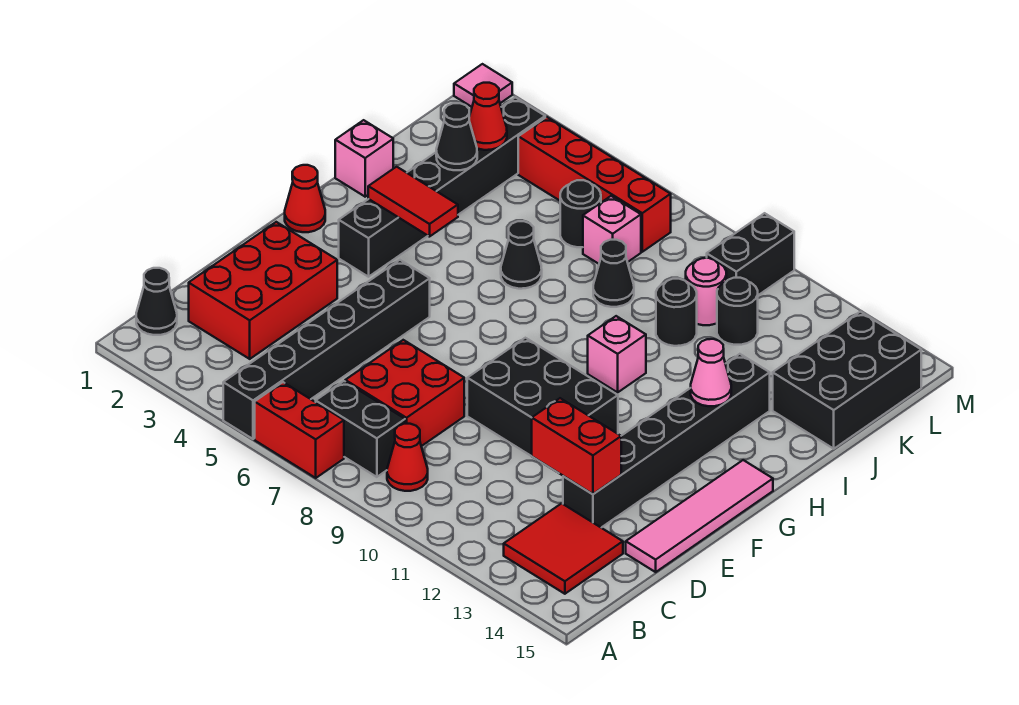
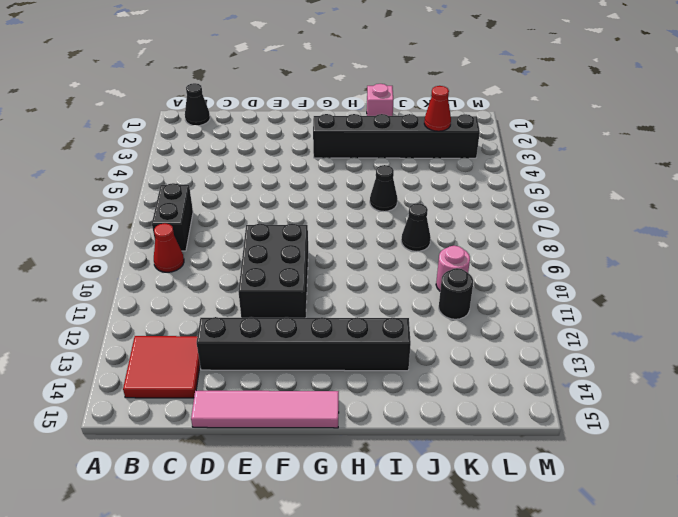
none -> black 1x6 brick [223,260,430,439]
none -> red 1x2 brick [255,382,344,478]
none -> red 2x3 brick [189,222,337,359]
none -> red 2x2 brick [345,340,464,446]

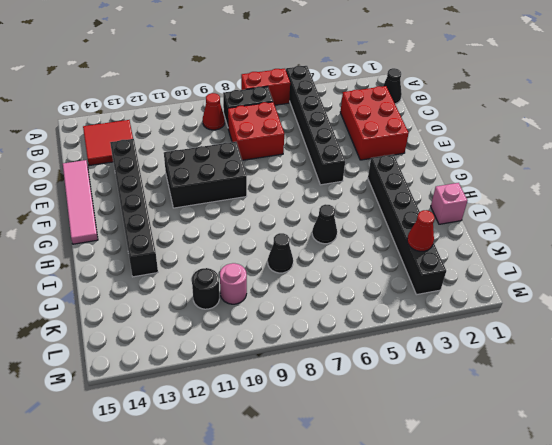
none -> red 1x1 cone [285,165,325,232]
none -> pink 1x1 brick [588,316,646,392]
none -> black 1x1 round brick [656,279,697,346]
none -> black 2x3 brick [773,312,921,449]

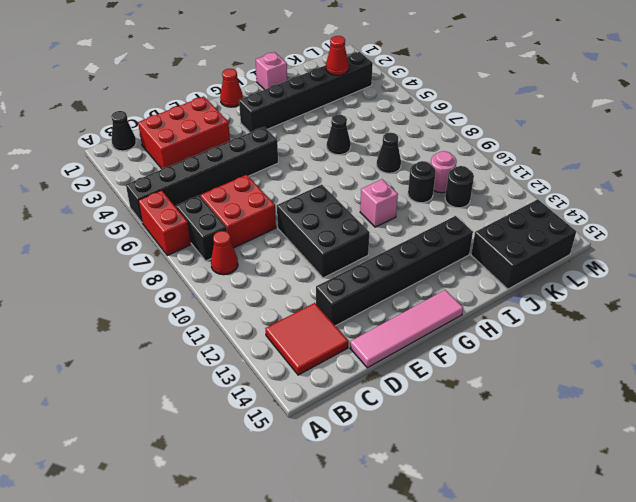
none -> black 1x1 round brick [560,180,601,247]
none -> pink 1x1 brick [583,196,641,264]
none -> red 1x4 brick [518,117,671,252]
none -> black 1x2 brick [707,213,794,295]

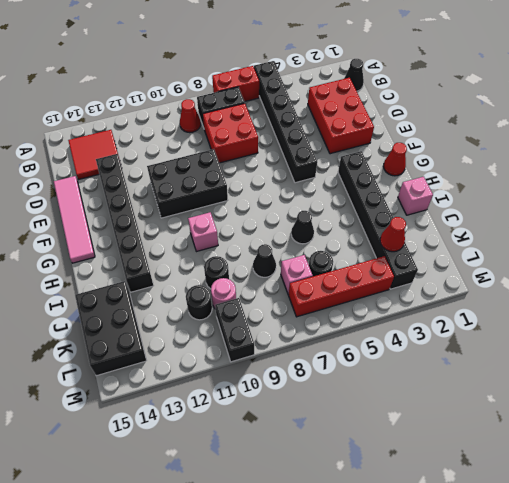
none -> pink 1x1 tile [454,64,512,107]
none -> red 1x2 brick [532,398,621,494]
none -> red 1x2 tile [368,167,458,237]
none -> pink 1x1 cone [691,339,731,406]

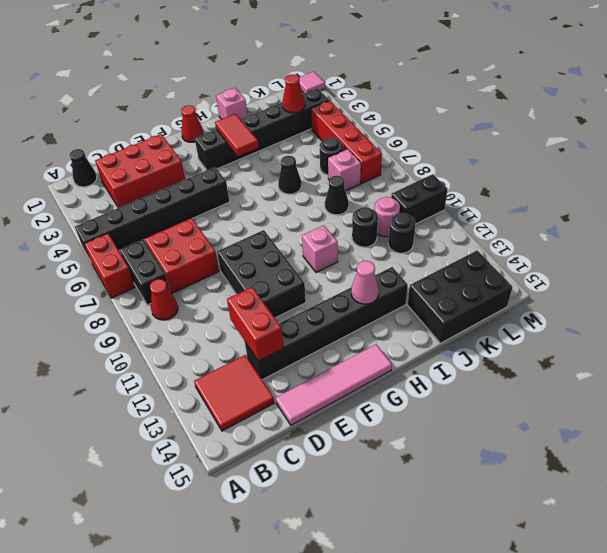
none -> black 1x1 cone [436,103,477,170]

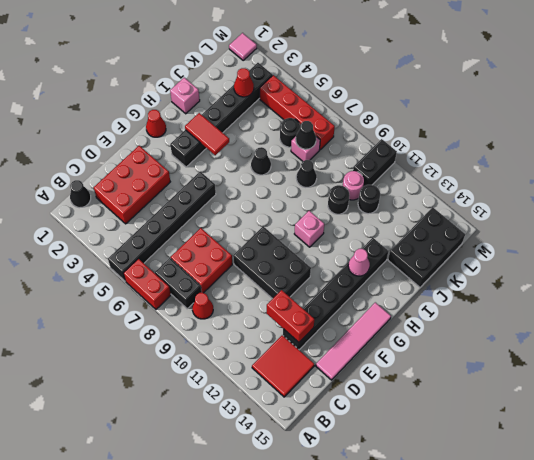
black 1x1 cone [296,121,316,149] -> black 1x1 cone moved to [436,103,477,170]

